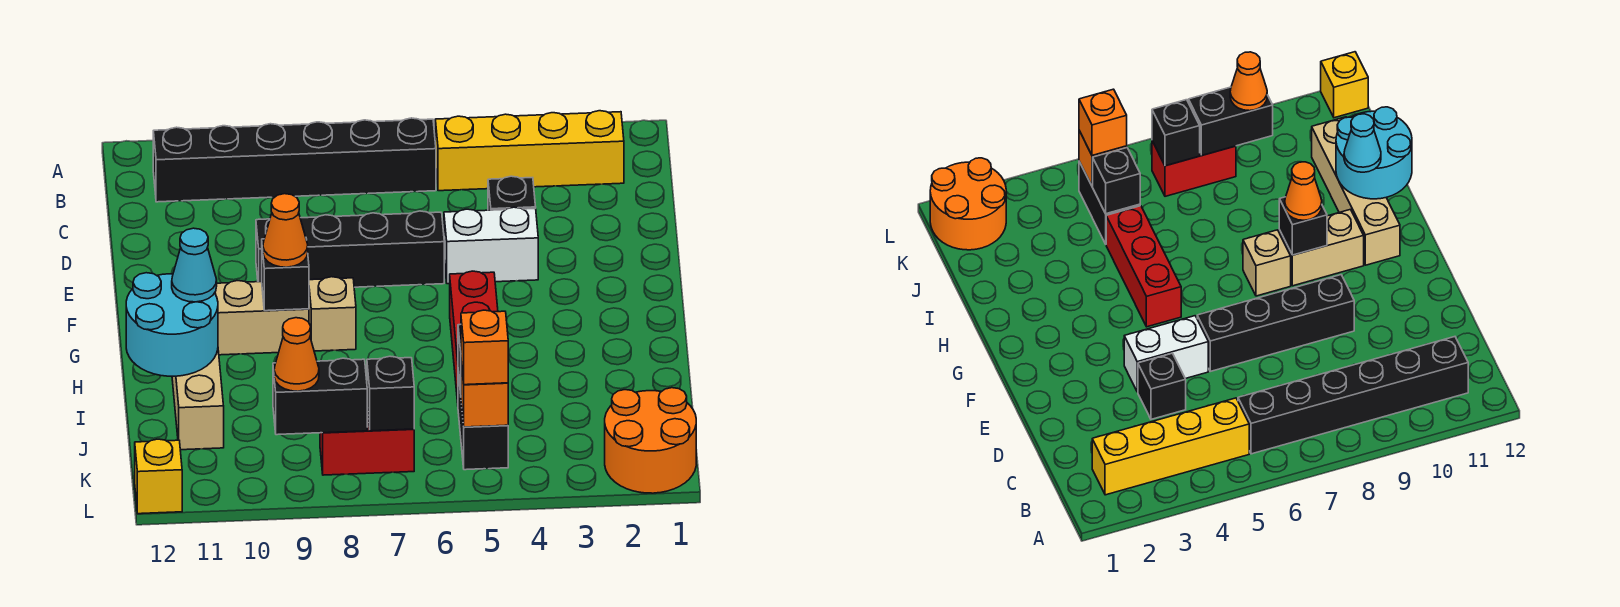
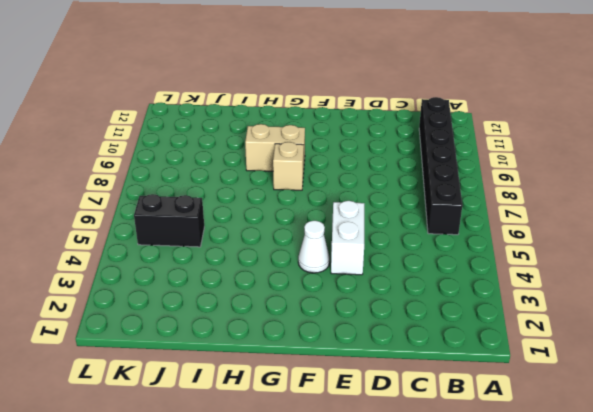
white 1x1 cone [298,221,330,273] -> none
tan 1x2 brick [245,124,305,171] -> tan 1x2 brick turned to [215,281,309,355]
none -> yellow 1x4 brick [435,111,624,191]
none -> black 1x1 brick [488,176,536,210]
none -> black 1x4 brick [256,211,444,287]

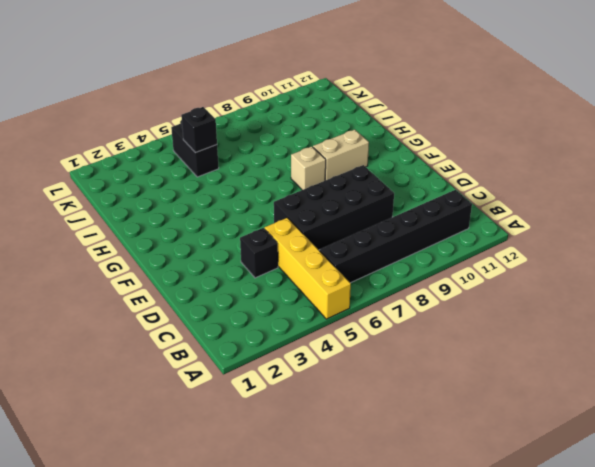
yellow 1x4 brick [265,218,351,319] -> yellow 1x4 brick turned to [435,111,624,191]
black 2x4 brick [274,165,394,250] -> black 1x4 brick [256,211,444,287]
none -> white 1x2 brick [444,207,538,284]
none -> red 1x3 brick [450,271,498,403]
none -> tan 1x4 brick [172,350,224,450]

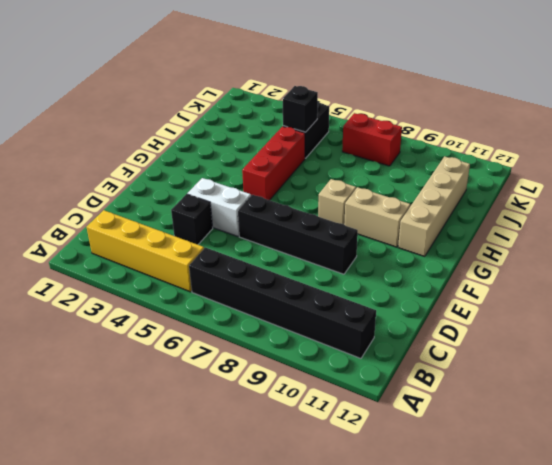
none -> orange 2x2 round brick [605,388,696,493]
none -> yellow 1x1 brick [135,439,182,514]
none -> black 1x1 brick [262,239,309,311]

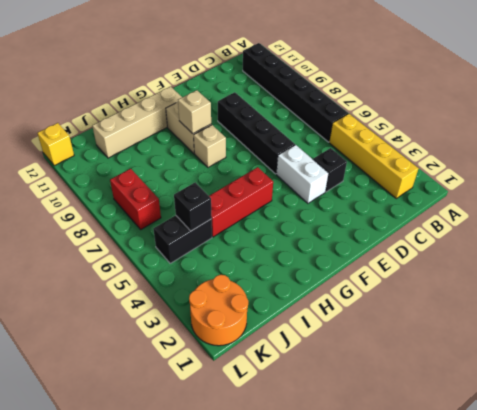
tan 1x1 brick [178,90,211,134] -> black 1x1 brick [262,239,309,311]
none -> cyan 2x2 round brick [126,273,218,376]
none -> orange 1x1 brick [461,362,508,427]
none -> black 1x1 brick [367,356,414,431]

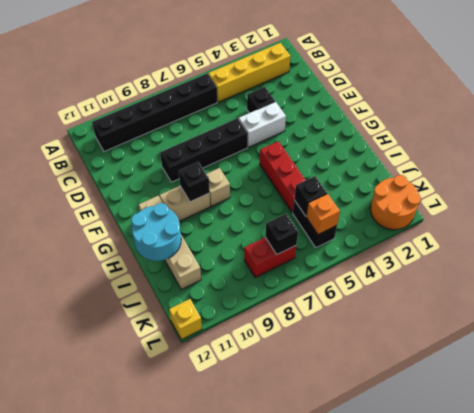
none -> black 1x2 brick [273,358,367,435]
none -> orange 1x1 cone [263,194,308,267]
none -> cyan 1x1 cone [172,228,217,302]

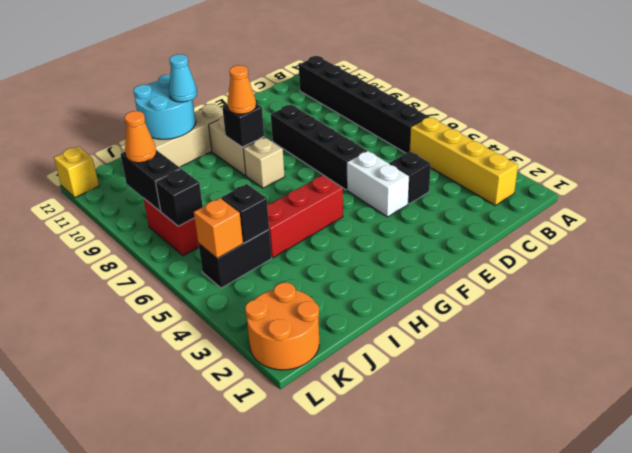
none -> orange 1x1 brick [461,310,508,385]

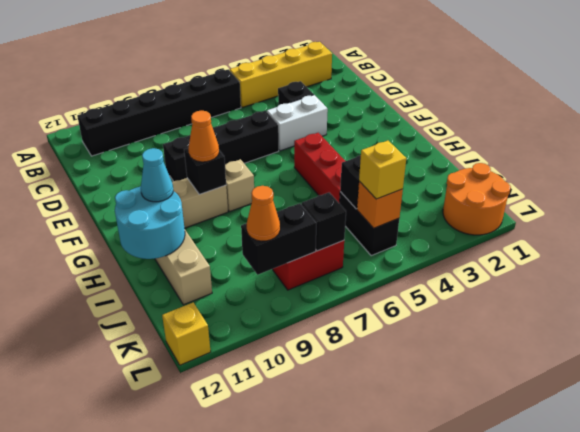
yellow 1x1 brick [359,141,406,199] -> orange 1x1 brick [461,310,508,385]

